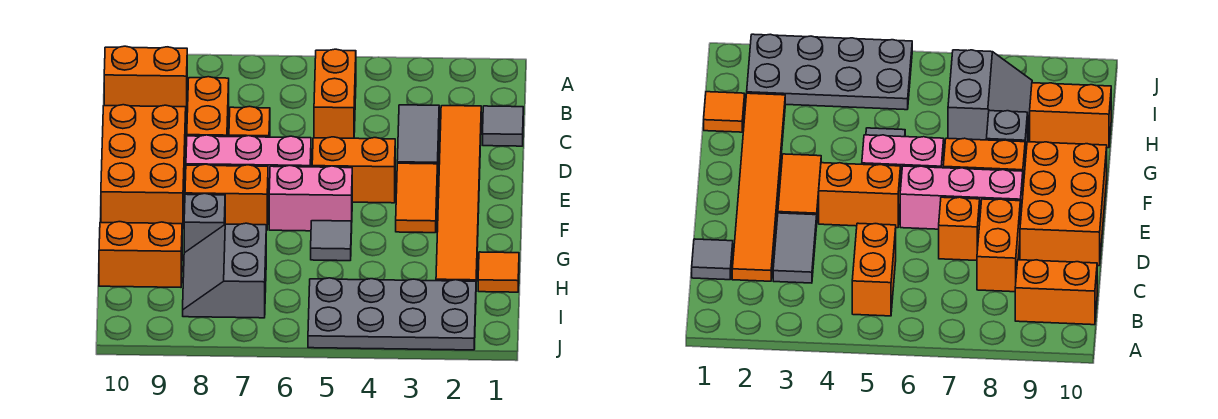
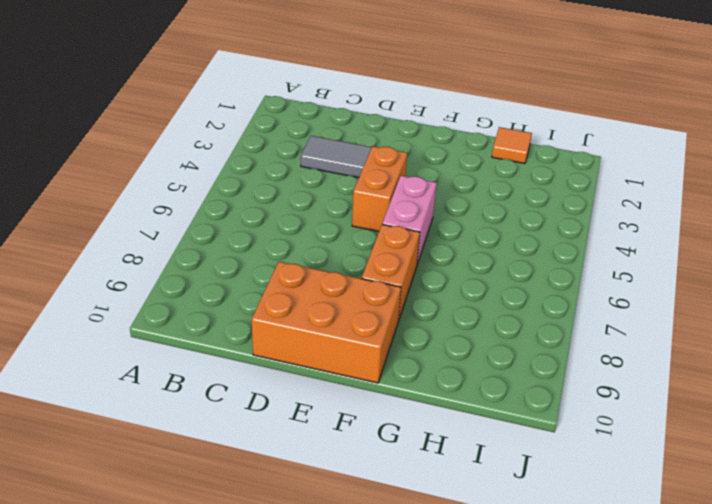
none -> orange 1x2 brick [314,49,356,138]
none -> orange 1x2 brick [104,46,187,112]
none -> grey 1x1 tile [483,106,523,146]

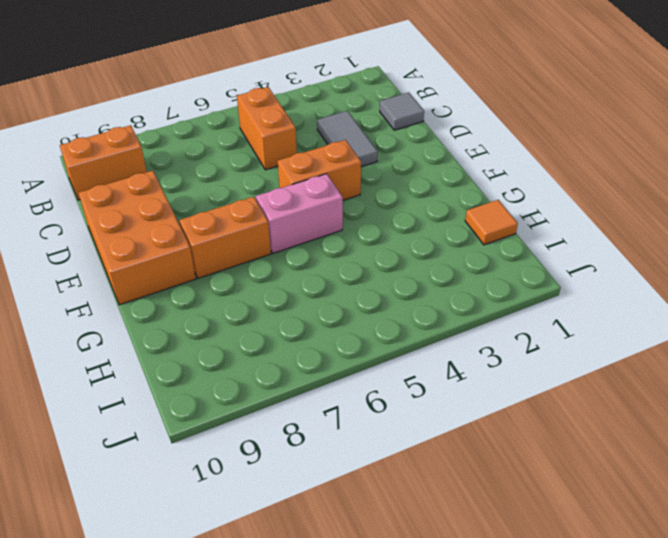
none -> orange 1x6 tile [436,106,481,281]
none -> orange 1x2 brick [187,77,229,137]
none -> orange 1x1 brick [229,106,270,137]

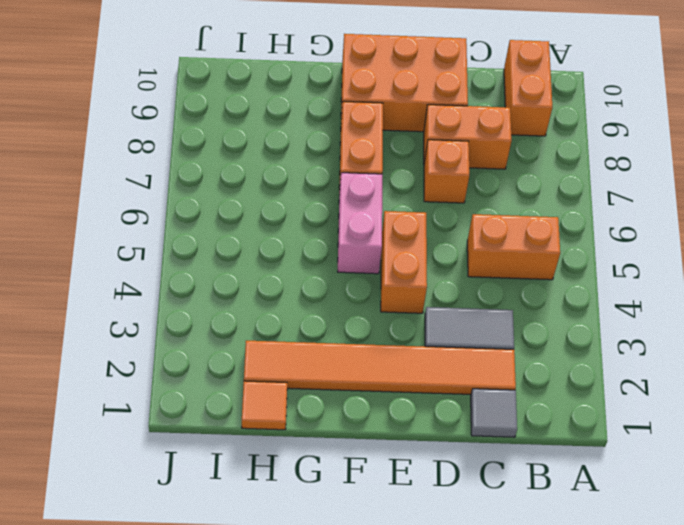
none -> orange 1x2 tile [396,163,437,233]
none -> pink 1x3 brick [186,135,311,201]
none -> grey 1x1 tile [311,221,352,261]

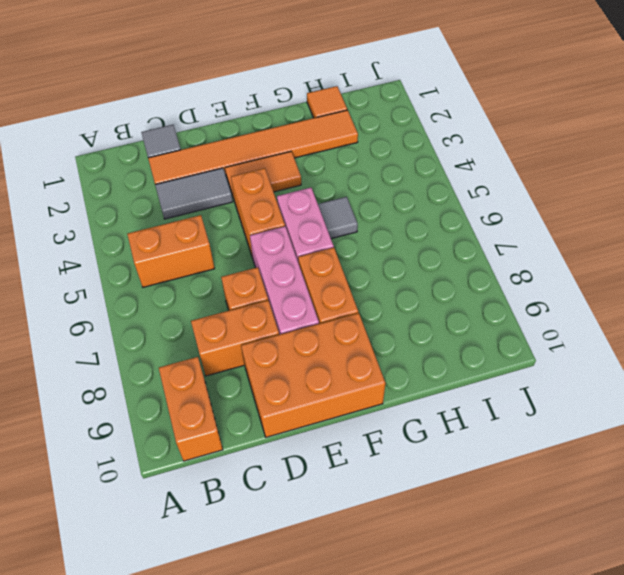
none -> grey 1x1 brick [184,193,225,253]
none -> grey 2x2 slope [183,223,266,318]
none -> orange 1x2 brick [99,222,182,287]

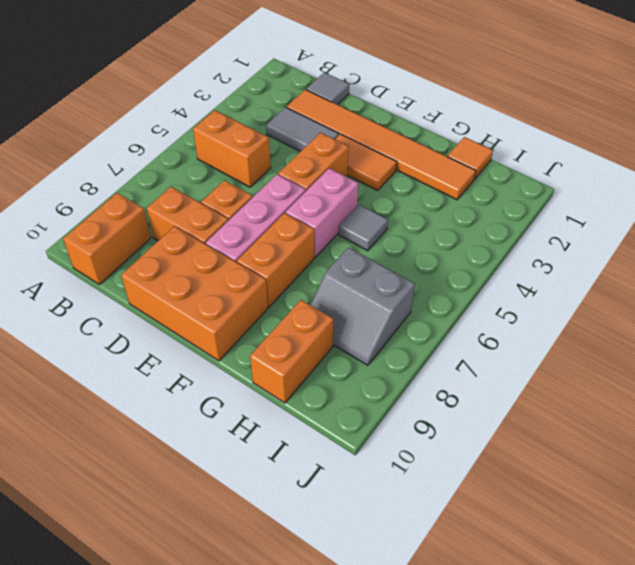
none -> grey 1x1 brick [184,193,225,253]
none -> grey 2x4 plate [308,278,476,350]

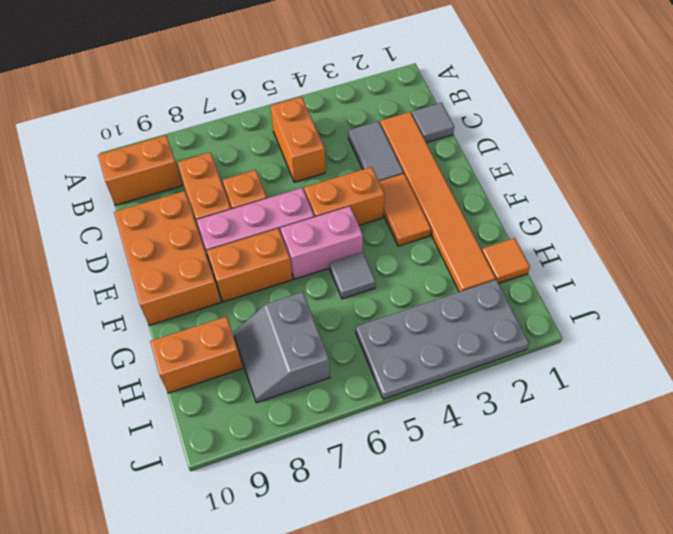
none -> grey 1x1 brick [184,193,225,253]

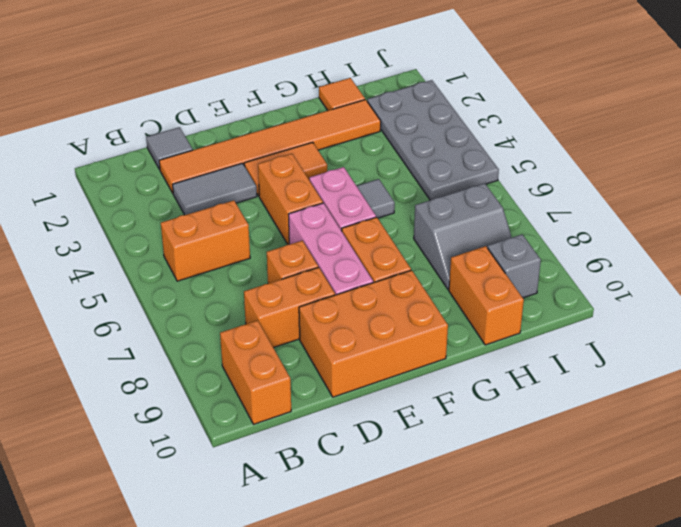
grey 1x1 brick [488,234,541,298] -> grey 1x1 brick moved to [184,193,225,253]

